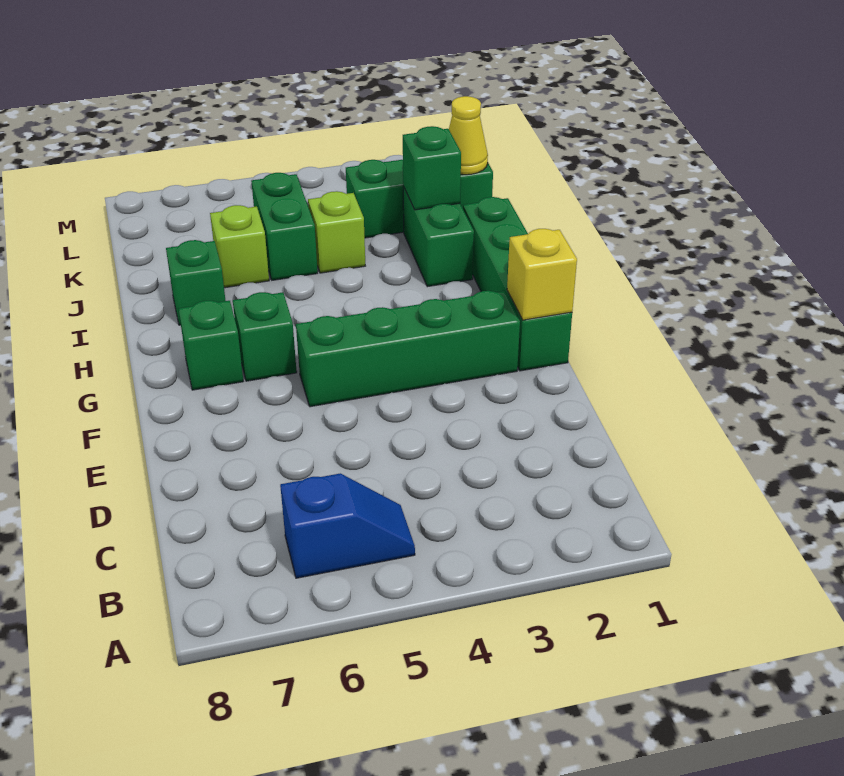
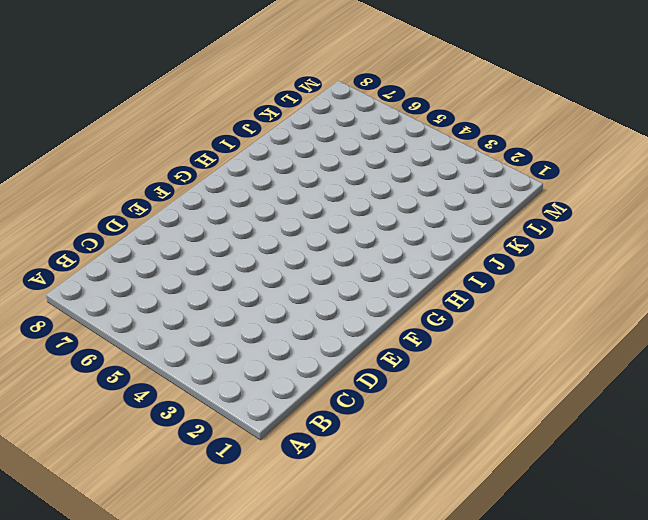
none -> blue 1x2 slope [280,473,415,578]
none -> green 1x4 brick [463,197,572,371]
none -> green 1x4 brick [296,291,520,407]

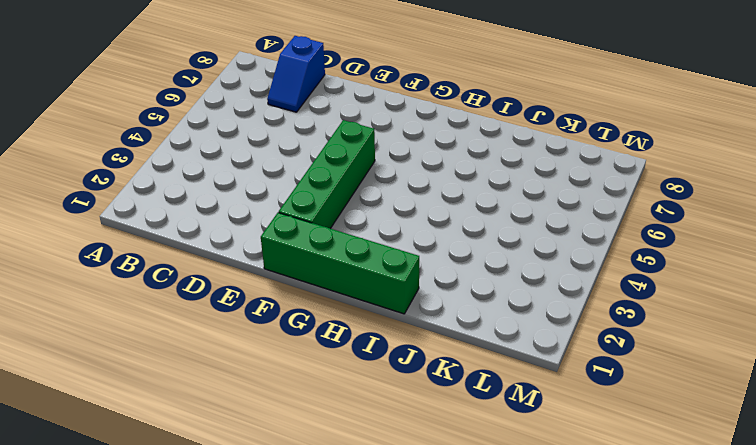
blue 1x2 slope [267,36,325,112] -> blue 1x2 slope moved to [280,473,415,578]
none -> green 1x1 brick [233,292,297,381]
none -> green 1x1 brick [179,301,243,390]
none -> green 1x2 brick [403,187,474,287]

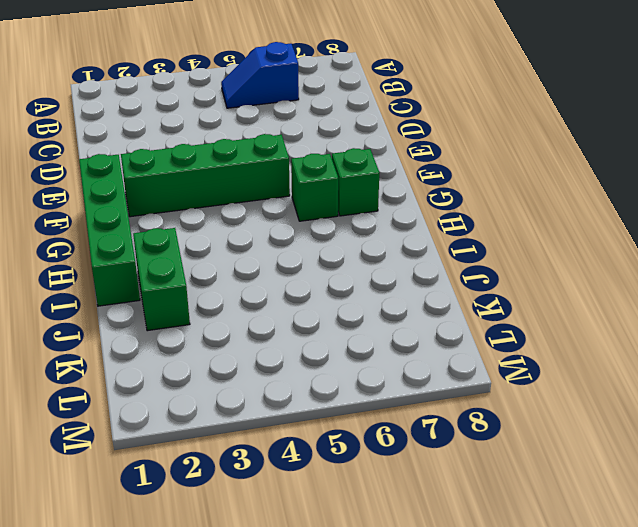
none -> green 1x1 brick [166,240,226,325]
none -> lime 1x1 brick [308,191,365,273]
none -> green 1x2 brick [251,173,318,280]

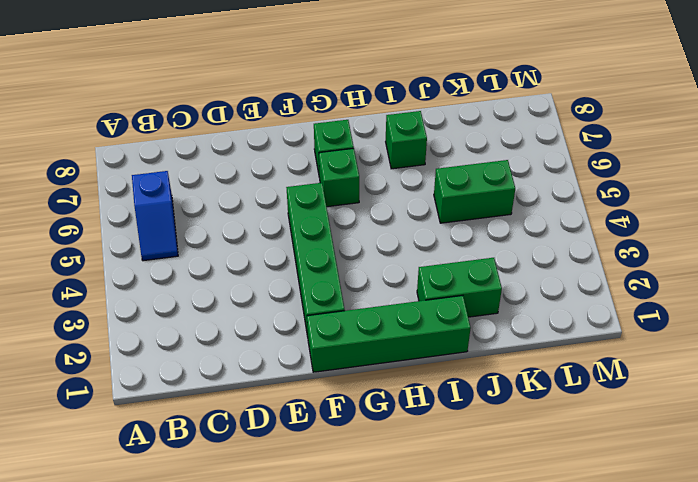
none -> lime 1x1 brick [308,191,365,273]
none -> lime 1x1 brick [210,205,269,288]
none -> green 1x3 brick [346,160,493,238]

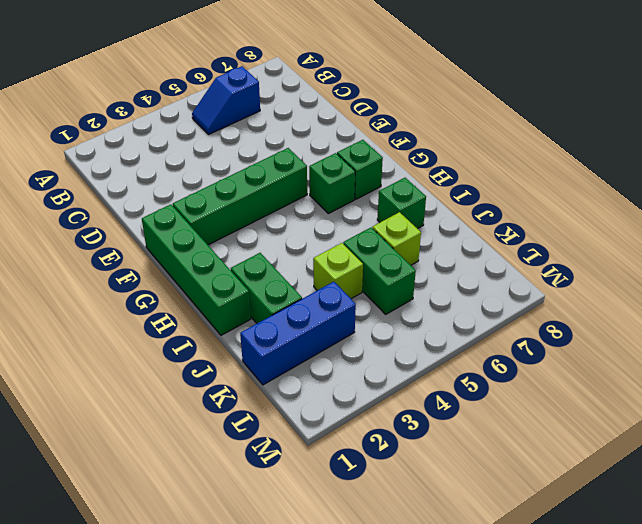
blue 1x3 brick [240,282,356,385] -> green 1x3 brick [346,160,493,238]
none -> yellow 1x1 brick [507,229,577,320]
none -> green 1x1 brick [403,126,461,210]
none -> yellow 1x1 cone [449,96,488,175]

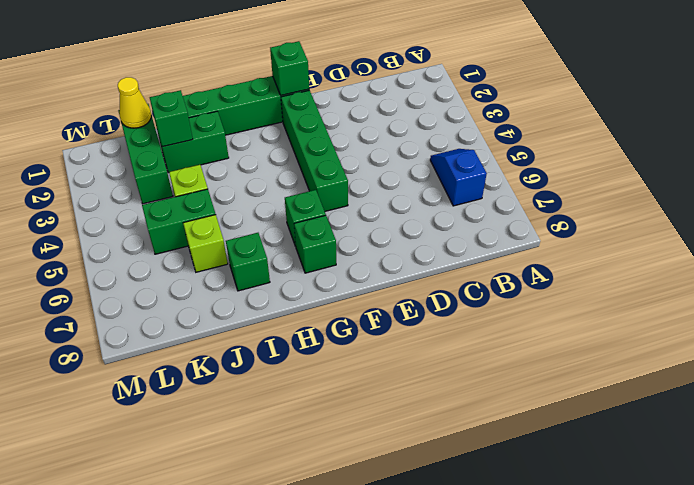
green 1x1 brick [270,41,309,95] -> yellow 1x1 brick [507,229,577,320]

